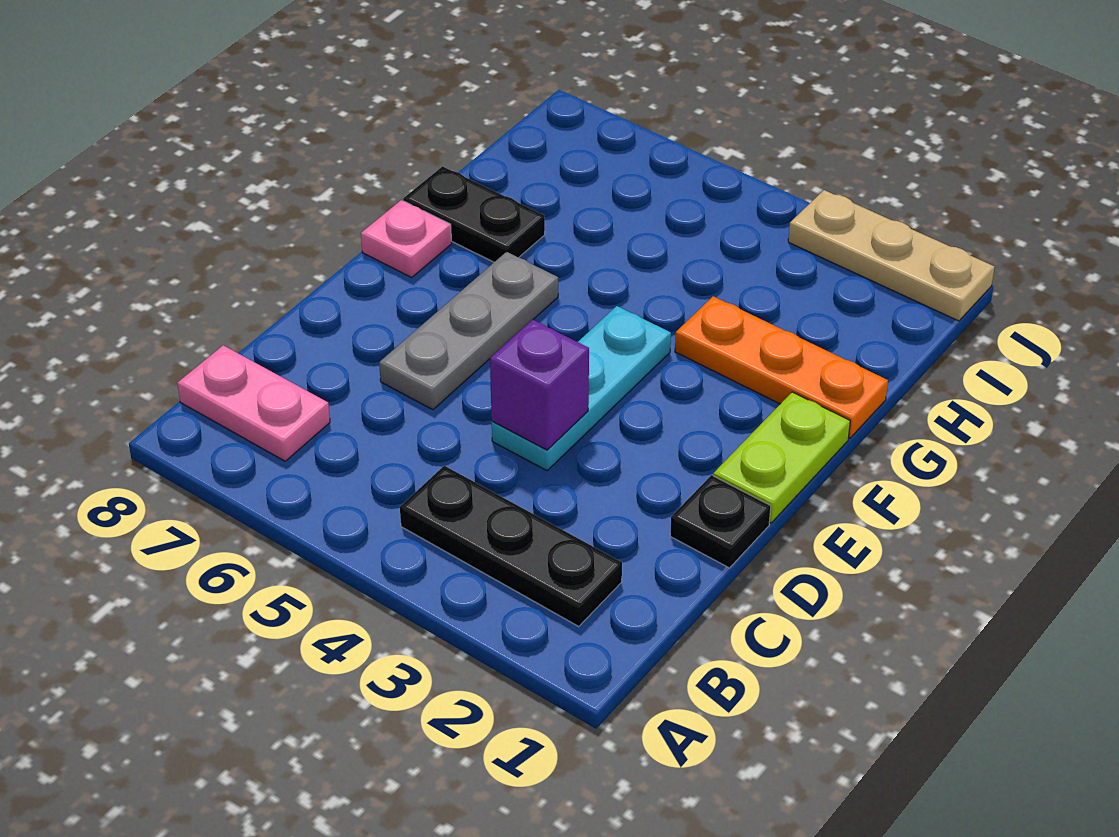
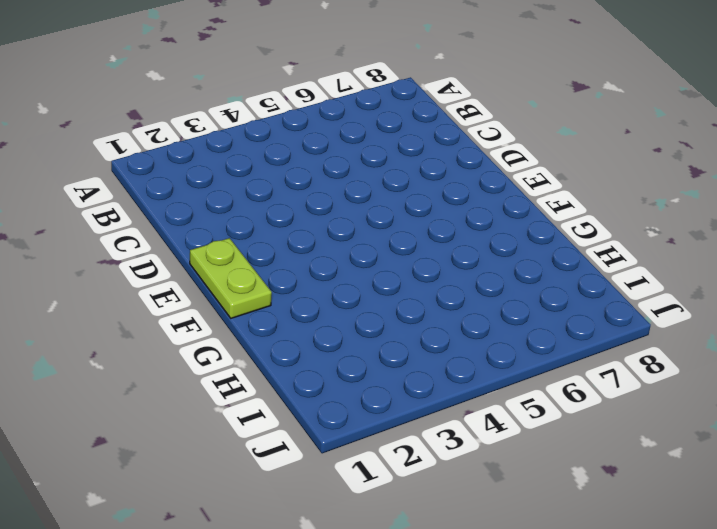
none -> black 1x3 plate [400,466,622,626]
none -> pink 1x2 plate [177,345,330,461]

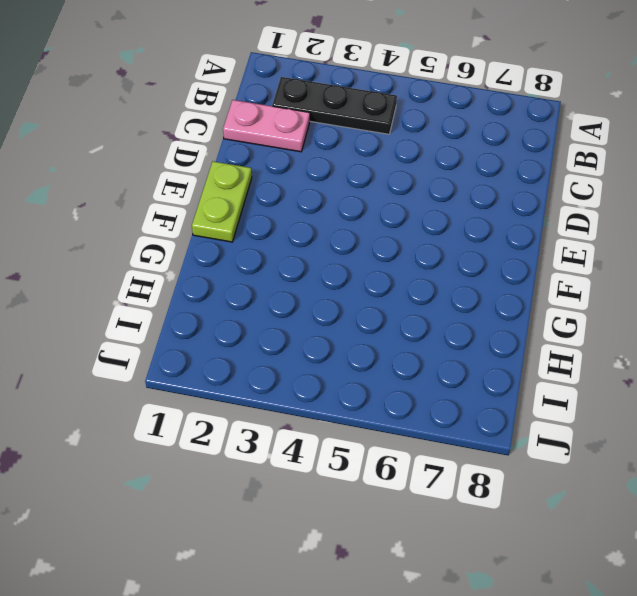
pink 1x2 plate [223,100,310,152] -> pink 1x2 plate moved to [177,345,330,461]
none -> black 1x1 plate [670,475,771,568]
none -> cyan 1x3 plate [492,306,671,470]

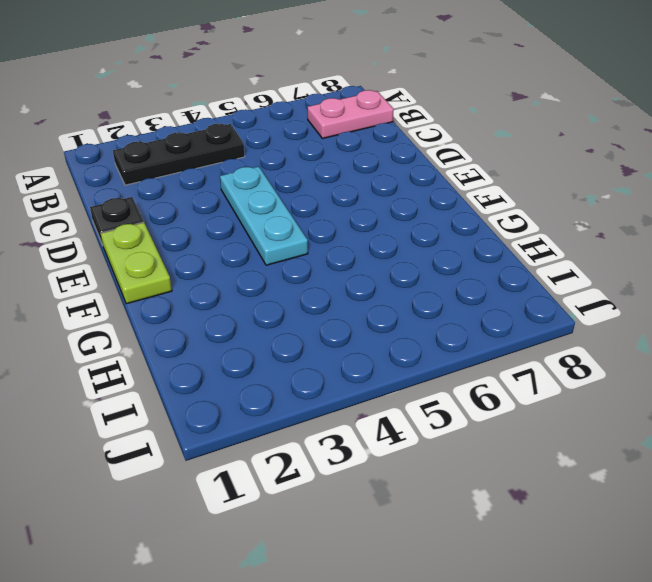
none -> grey 1x3 plate [379,252,558,410]
none -> pink 1x1 plate [361,200,452,277]

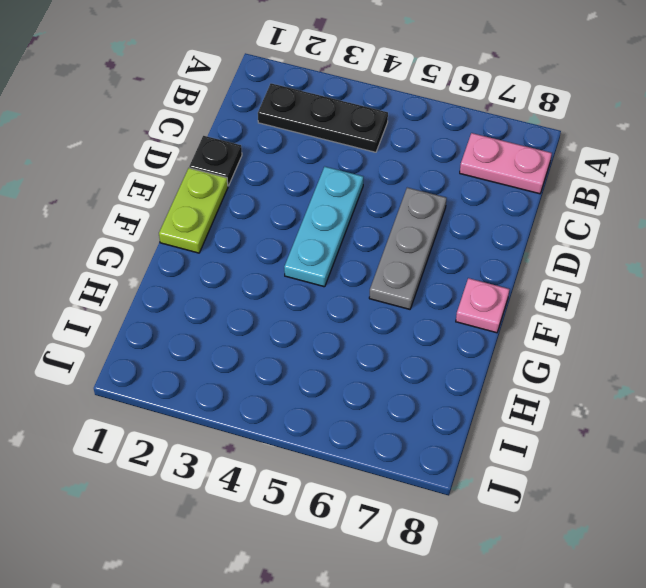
none -> orange 1x3 plate [675,296,888,438]
none -> black 1x2 plate [403,166,545,262]

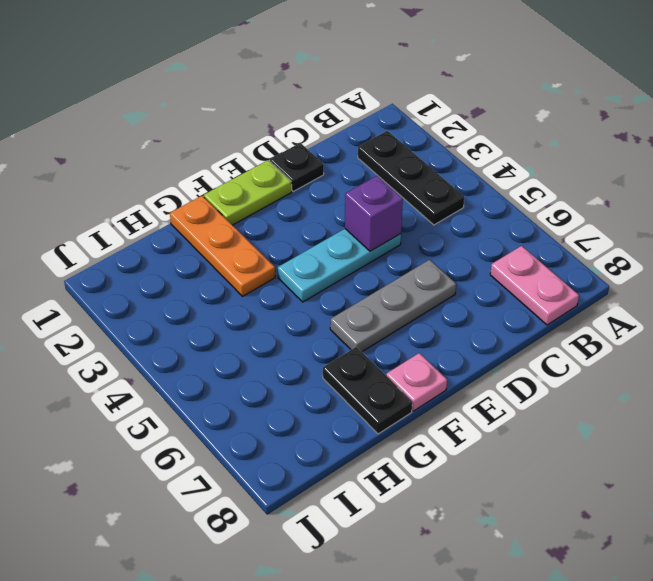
none -> tan 1x3 plate [788,190,995,321]

